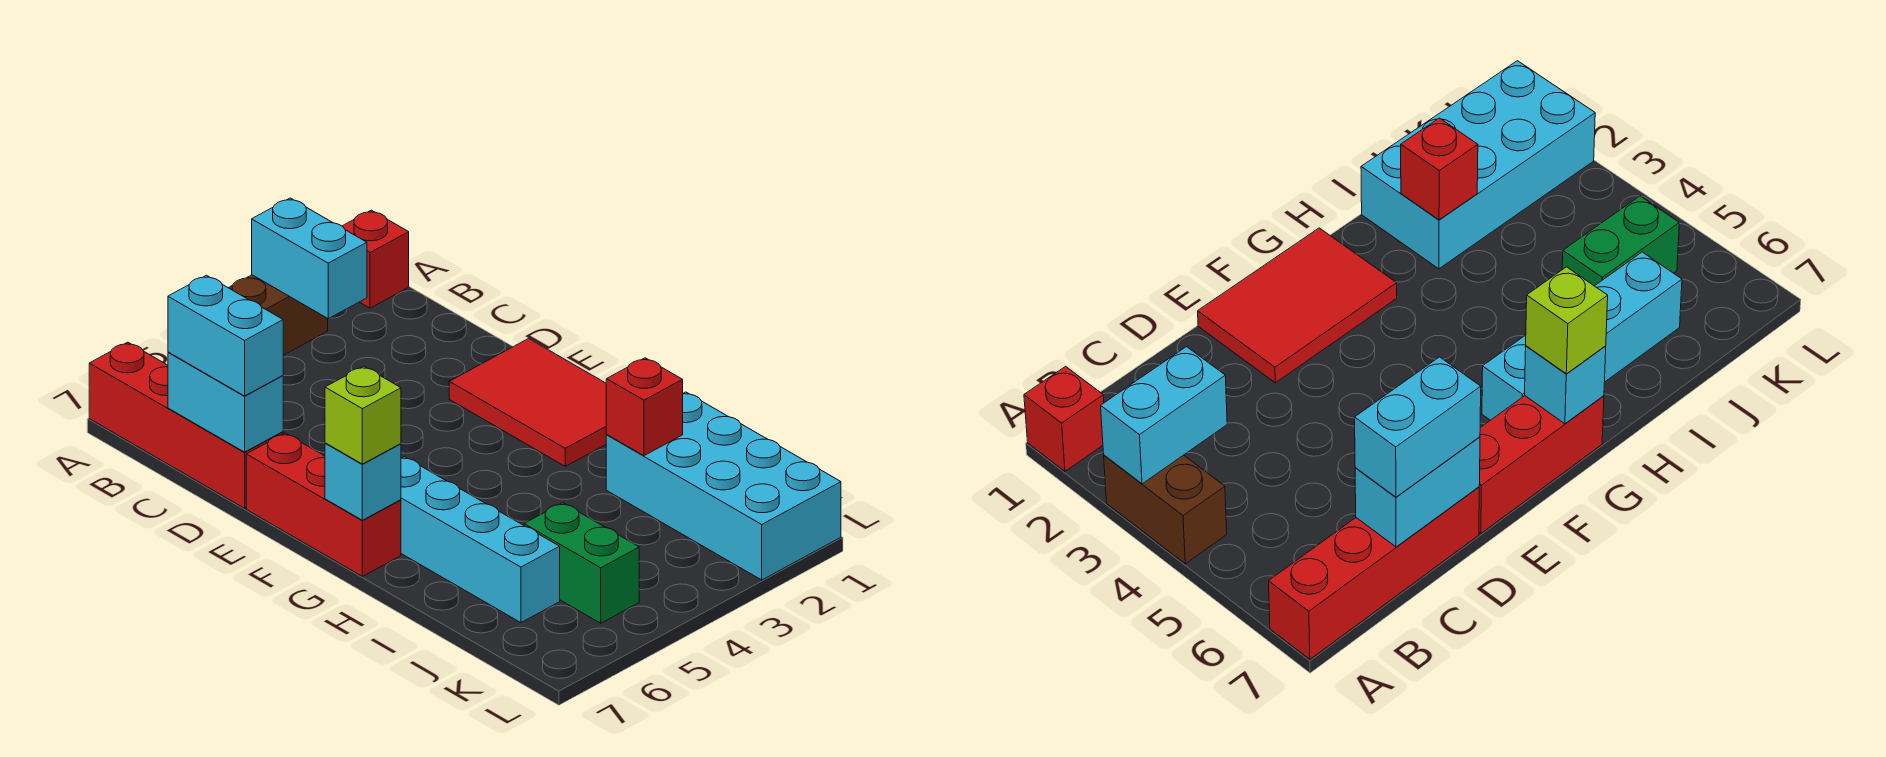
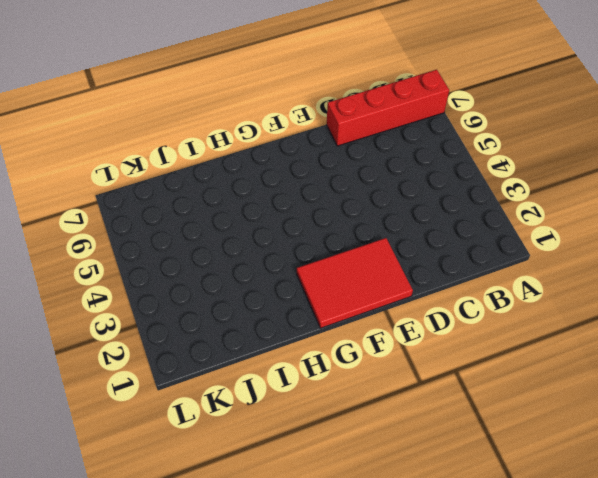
none -> red 1x1 brick [342,210,409,308]
none -> brown 1x2 brick [229,275,328,355]
none -> red 1x3 brick [246,433,401,576]

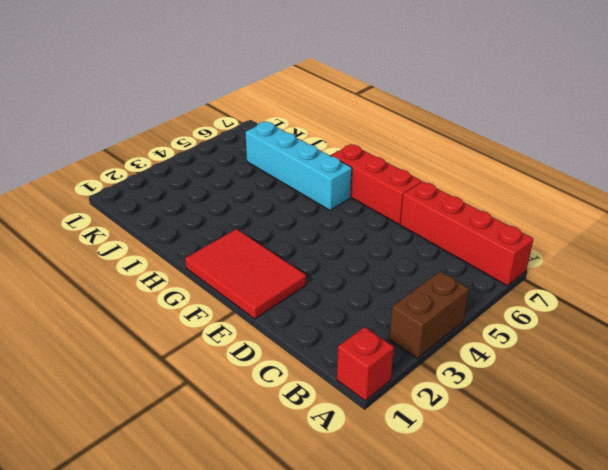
none -> cyan 2x4 brick [606,392,841,580]
none -> green 1x2 brick [524,503,639,623]
none -> cyan 1x2 brick [252,198,367,319]

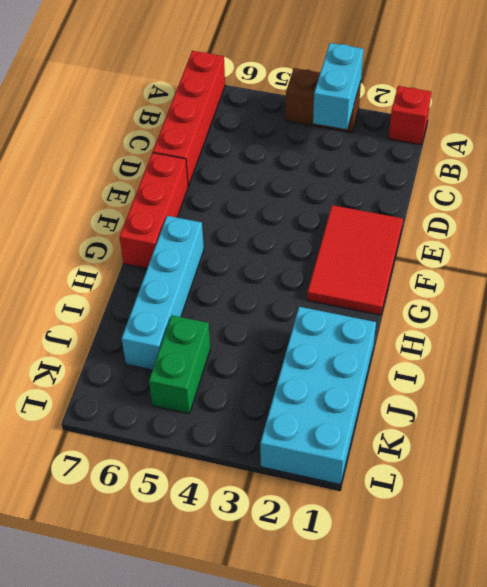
none -> cyan 1x2 brick [168,352,283,452]
none -> cyan 1x1 brick [325,443,401,520]
none -> red 1x1 brick [606,358,683,456]

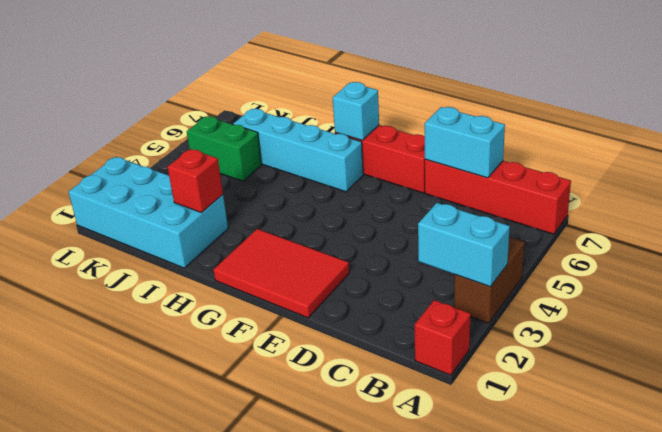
none -> cyan 1x2 brick [168,275,283,396]
none -> lime 1x1 brick [325,366,401,464]

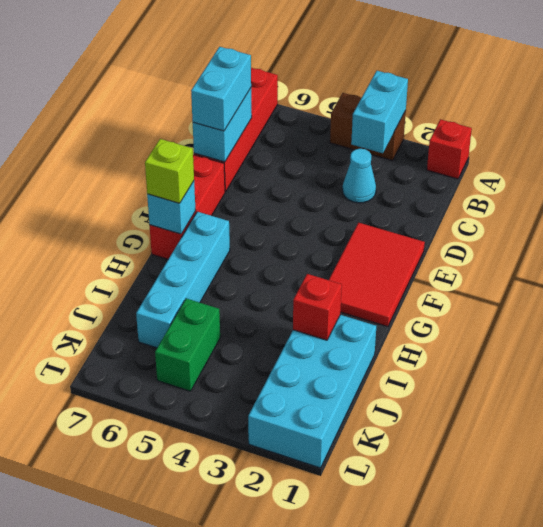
cyan 1x1 cone [343,149,376,203] -> none

